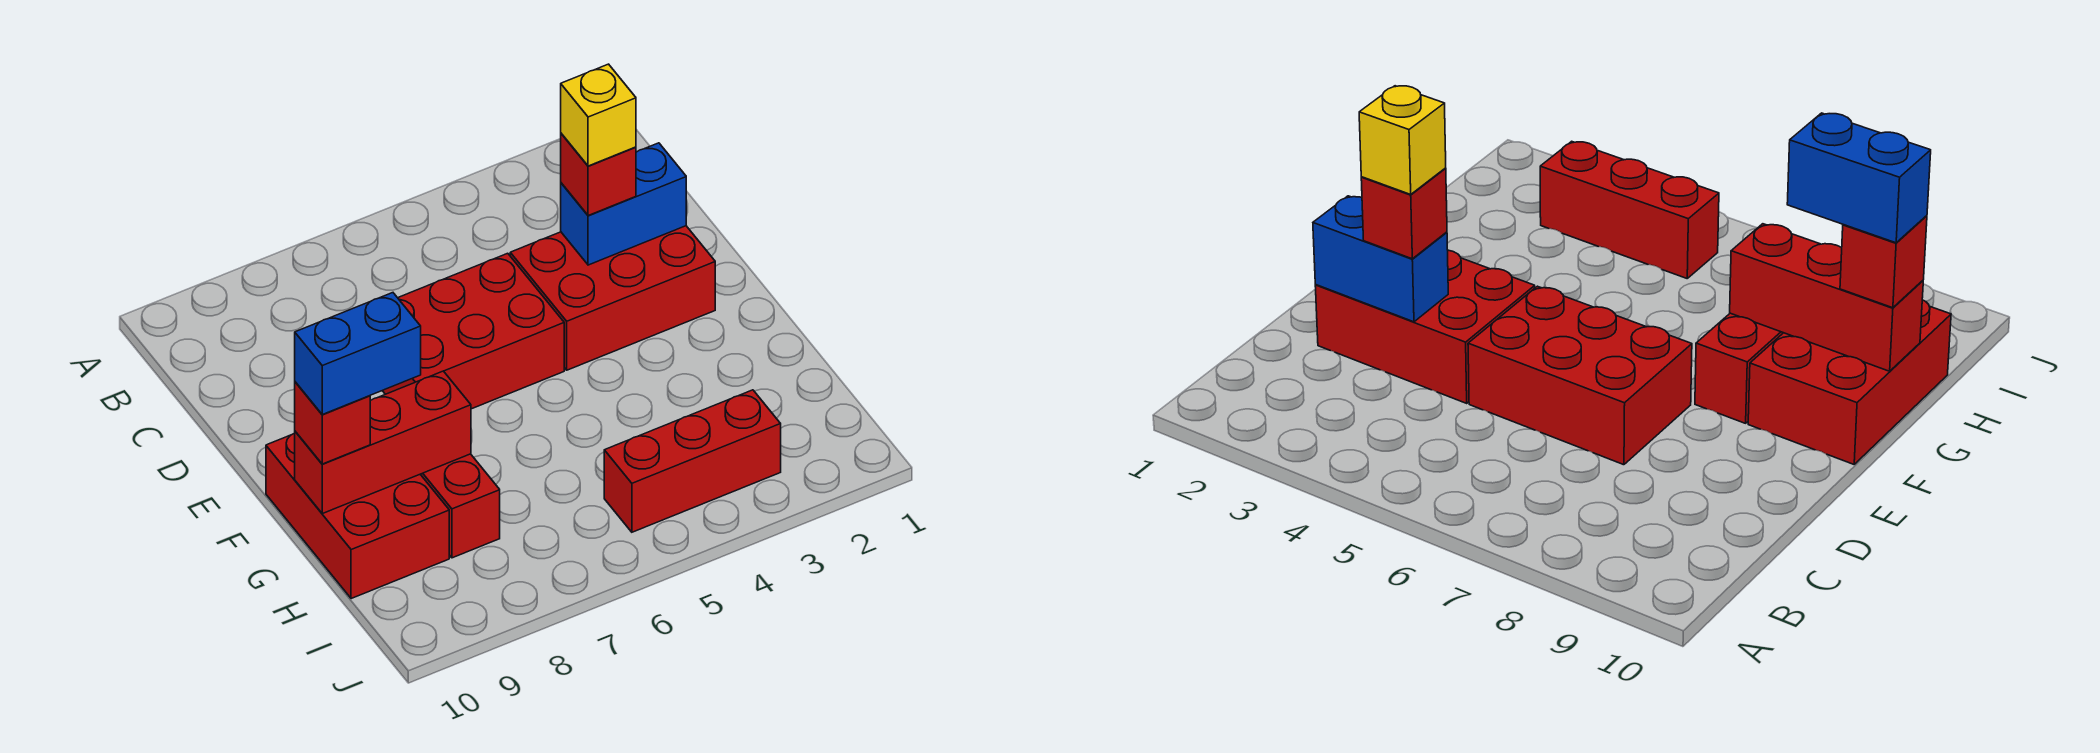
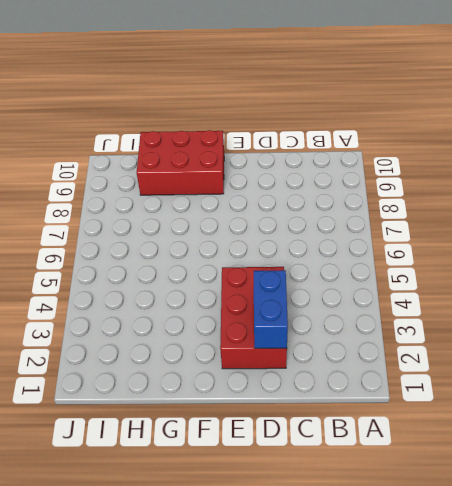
none -> red 2x3 brick [382,253,564,409]
none -> red 1x3 brick [420,454,500,558]

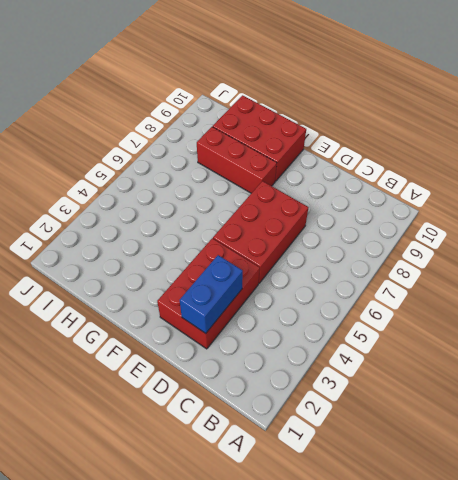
none -> red 1x3 brick [604,390,781,532]
none -> red 1x3 brick [295,371,471,514]

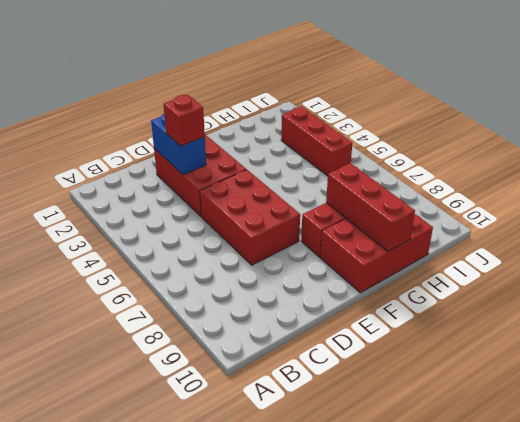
none -> red 1x1 brick [295,382,370,464]
none -> yellow 1x1 brick [561,64,636,166]

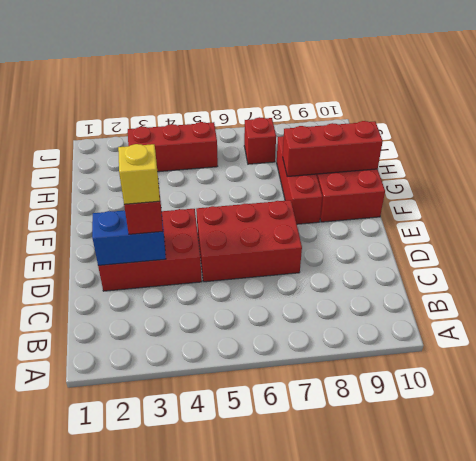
red 1x1 brick [244,117,276,164] -> red 1x1 brick moved to [295,382,370,464]
none -> blue 1x2 brick [295,293,421,415]

